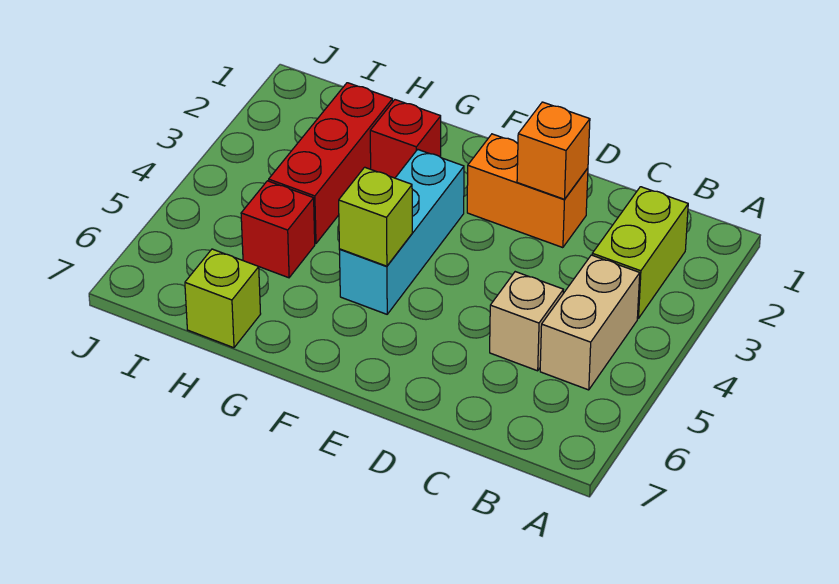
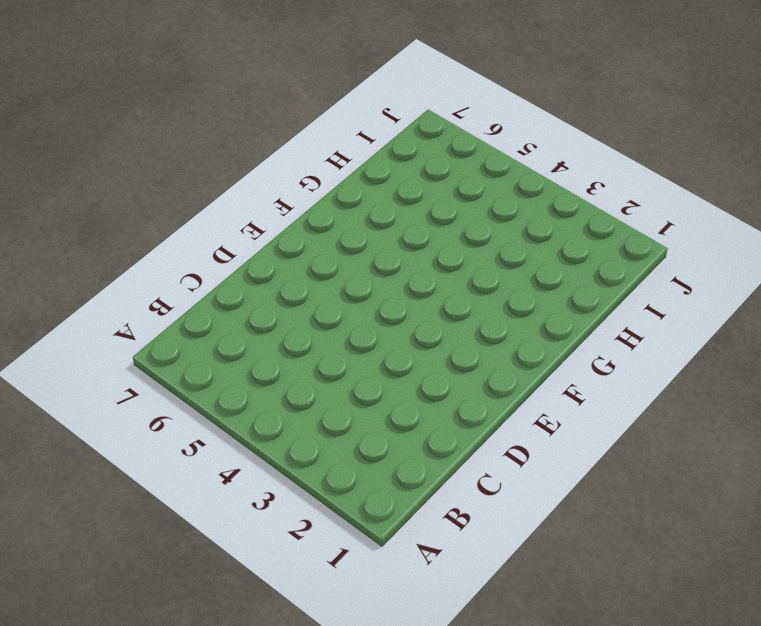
none -> lime 1x2 brick [592,187,688,318]
none -> tan 1x2 brick [540,255,640,390]

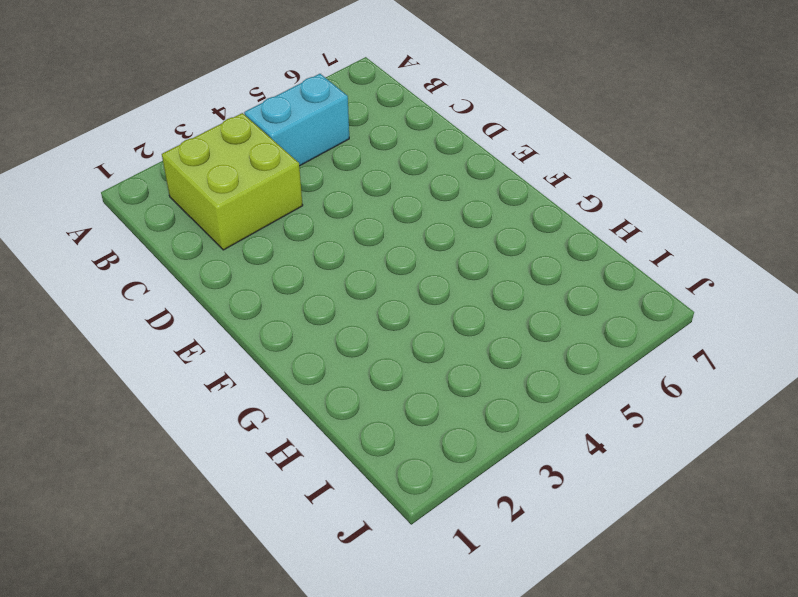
lime 2x2 brick [162,113,303,250] -> lime 1x2 brick [592,187,688,318]
cyan 1x2 brick [244,74,349,166] -> tan 1x2 brick [540,255,640,390]
none -> tan 1x1 brick [490,272,563,371]
none -> orange 1x2 brick [467,134,588,248]

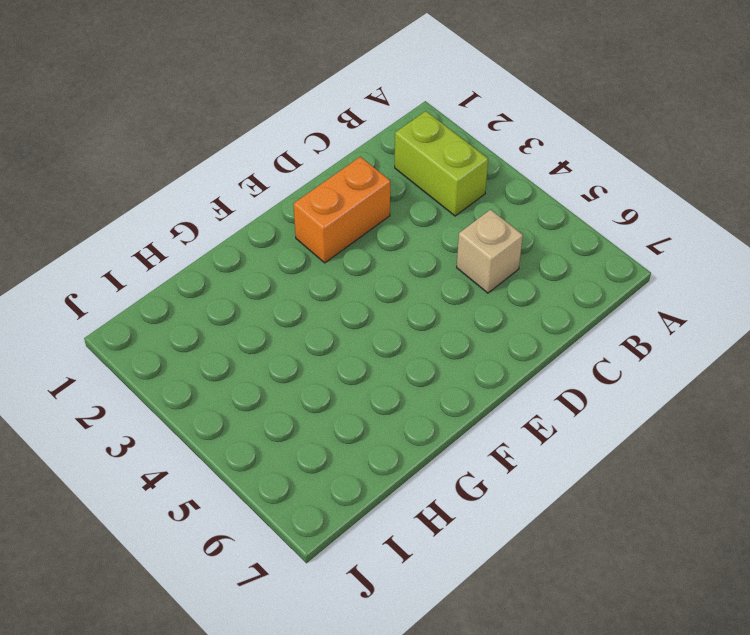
none -> tan 1x2 brick [540,255,640,390]
none -> cyan 1x3 brick [339,149,464,314]

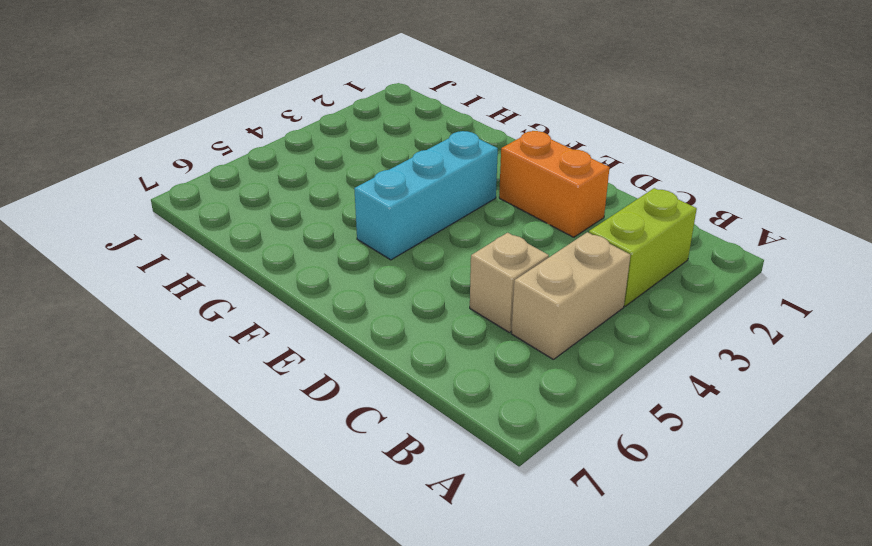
none -> red 1x1 brick [370,100,441,178]
none -> red 1x3 brick [269,83,393,244]

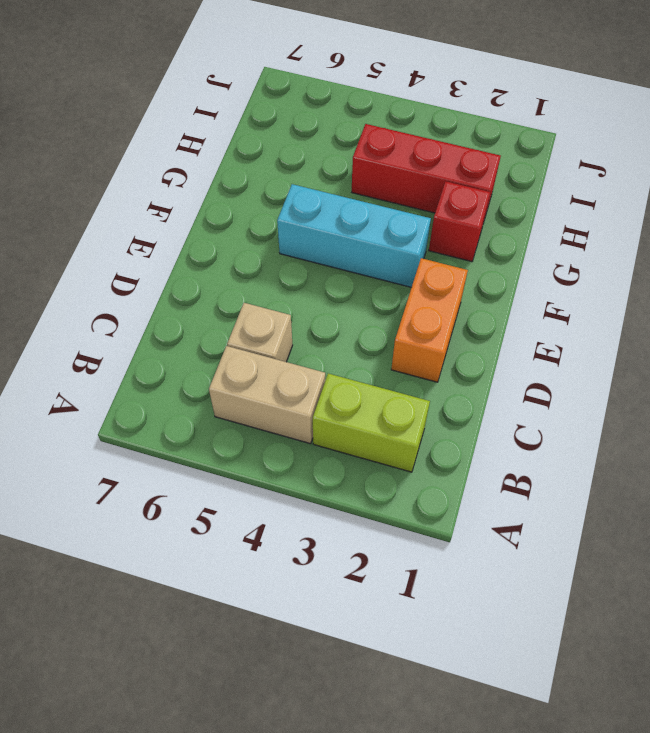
none -> red 1x1 brick [241,181,315,278]
none -> lime 1x1 brick [185,249,261,348]

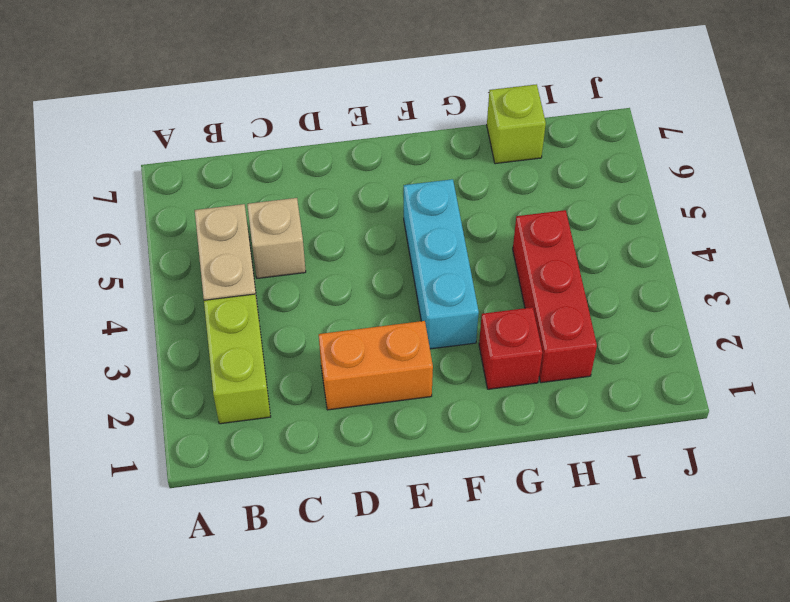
none -> red 1x1 brick [241,181,315,278]
none -> orange 1x1 brick [517,102,590,199]

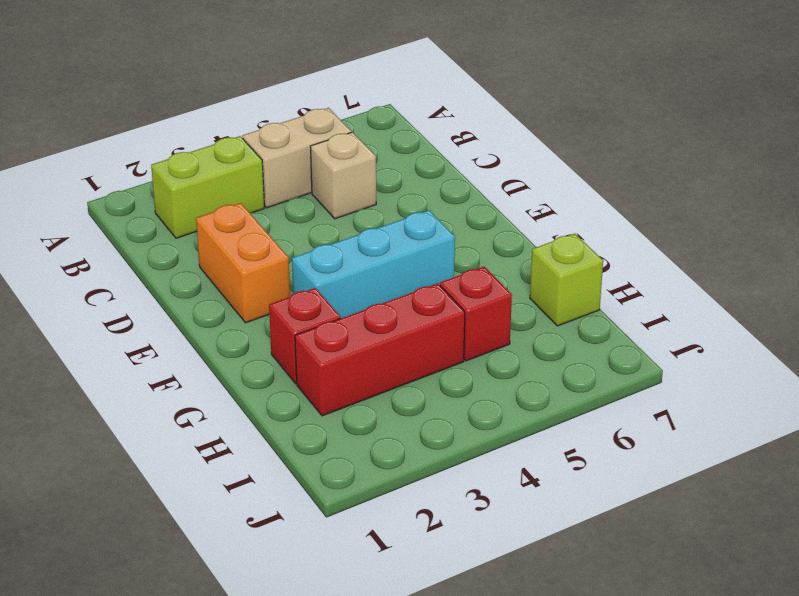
none -> orange 1x1 brick [517,102,590,199]
none -> lime 1x1 brick [339,167,412,266]

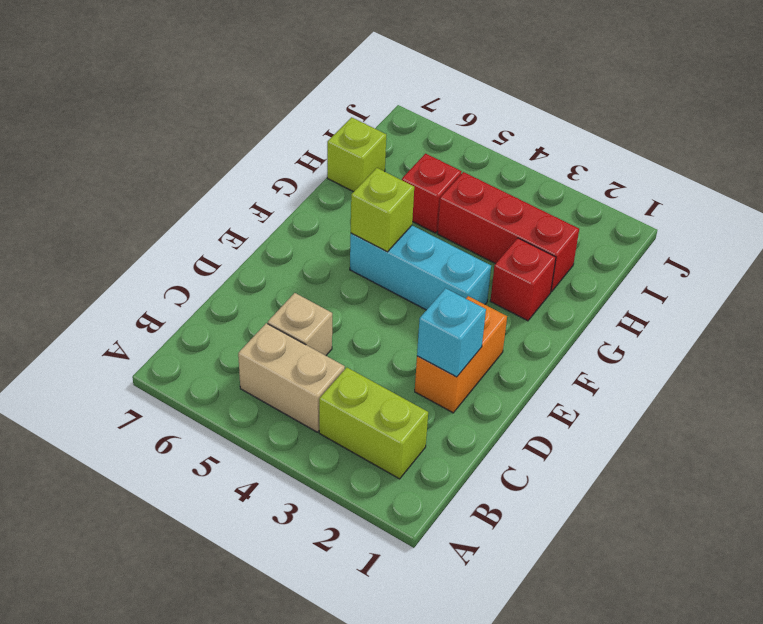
cyan 1x1 brick [417,288,486,377] -> orange 1x1 brick [517,102,590,199]

